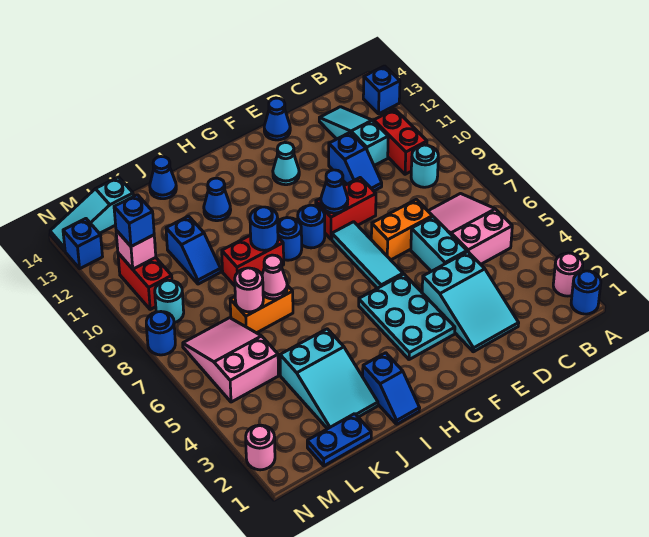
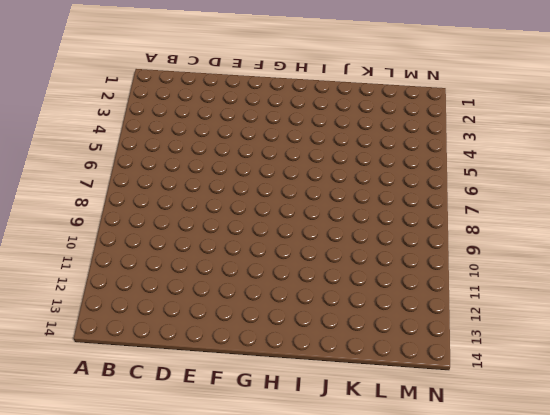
none -> blue 1x1 round brick [571,271,601,314]
none -> pink 1x1 round brick [553,253,583,296]
none -> blue 1x1 brick [363,66,400,114]
none -> pink 2x3 slope [428,194,512,264]

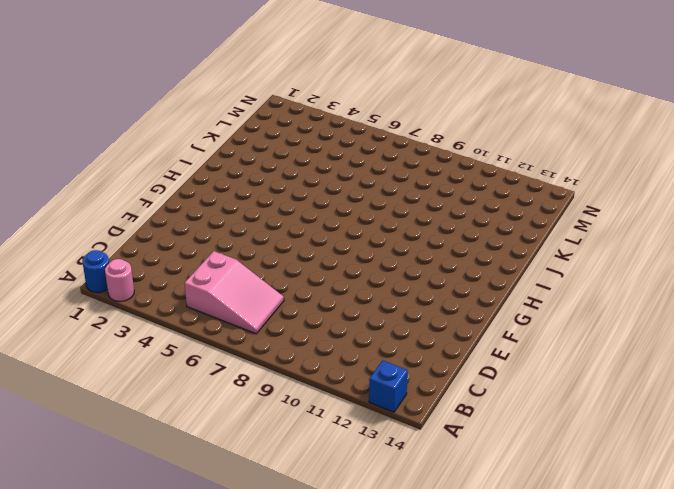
none -> cyan 1x1 round brick [411,145,438,187]
none -> red 1x2 brick [374,109,427,174]
none -> cyan 1x3 slope [319,107,388,166]
none -> cyan 2x3 slope [422,252,519,352]

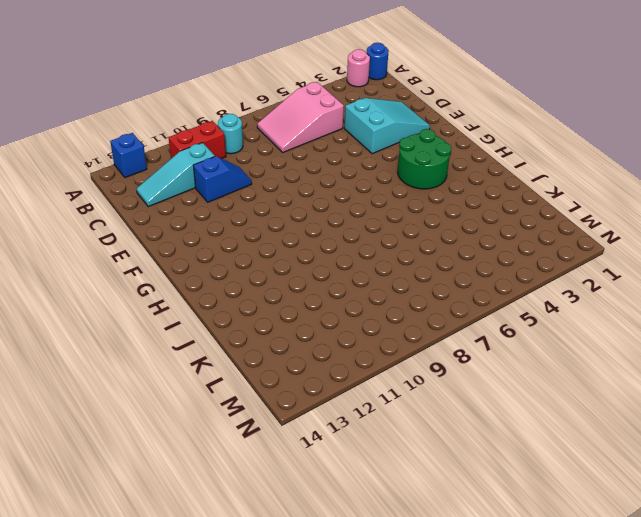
green 2x2 round brick [398,129,452,189] -> cyan 2x3 plate [359,274,455,360]
none -> cyan 1x2 brick [411,217,467,271]
none -> orange 1x2 brick [371,199,432,260]
none -> red 1x2 brick [316,178,376,239]
none -> blue 1x1 cone [264,98,290,140]

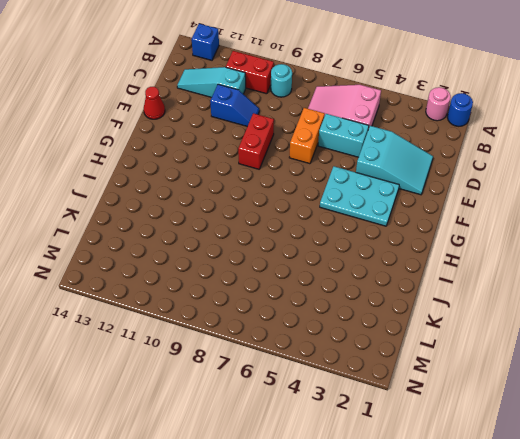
red 1x1 cone [144,87,165,119] -> blue 1x1 cone [264,98,290,140]
none -> cyan 1x3 tile [332,222,403,288]
none -> cyan 1x1 cone [273,143,299,185]
none -> blue 1x1 round brick [298,205,325,248]
none -> blue 1x1 round brick [278,218,302,260]

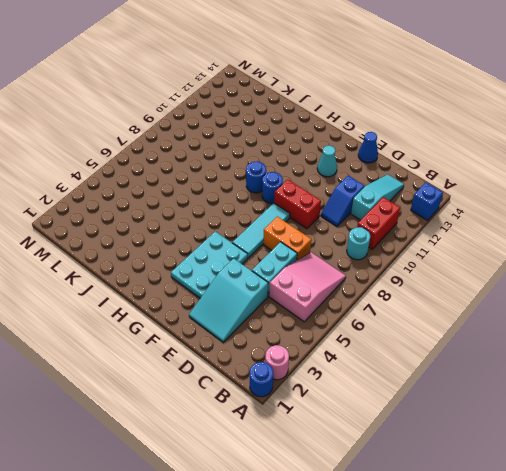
none -> blue 1x2 slope [363,353,420,424]
none -> red 1x2 brick [222,235,284,286]
none -> blue 1x1 cone [204,178,231,221]
none -> cyan 2x3 slope [280,329,378,429]

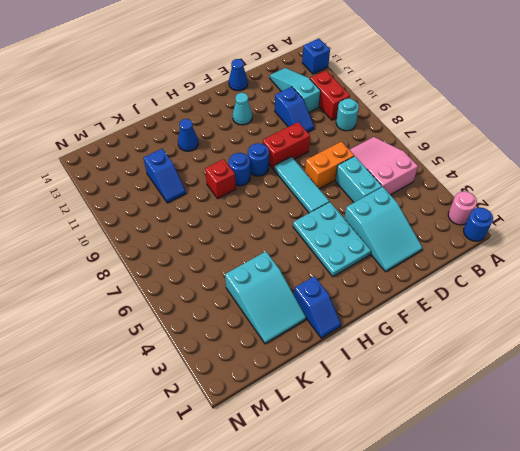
red 1x1 brick [205,159,236,198] -> red 1x2 brick [222,235,284,286]
none -> orange 1x2 brick [230,285,293,333]
none -> blue 1x1 cone [150,157,176,199]
none -> blue 1x2 plate [307,414,371,466]
none -> pink 2x3 slope [183,318,279,402]

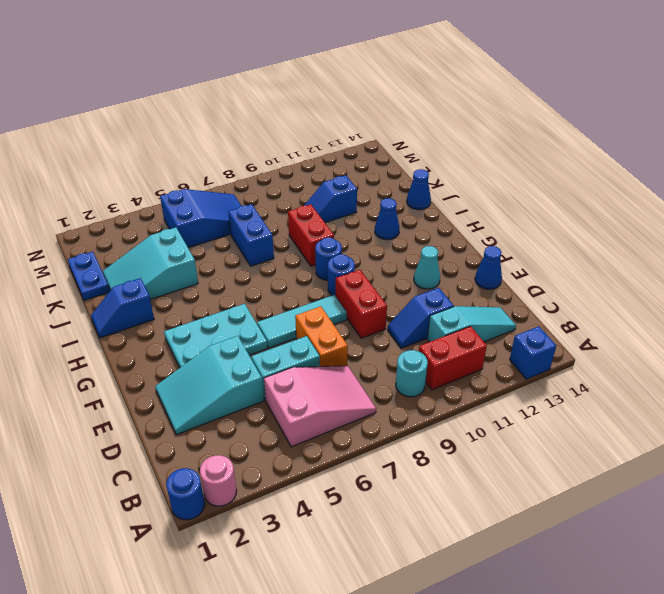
blue 1x2 brick [228,204,274,266] -> orange 1x2 brick [230,285,293,333]
blue 2x3 slope [160,189,241,248] -> pink 2x3 slope [183,318,279,402]
none -> cyan 1x3 slope [50,177,133,251]
none -> cyan 1x1 round brick [155,280,184,323]
none -> red 1x2 brick [118,253,172,310]
none -> pink 1x1 round brick [246,425,275,470]

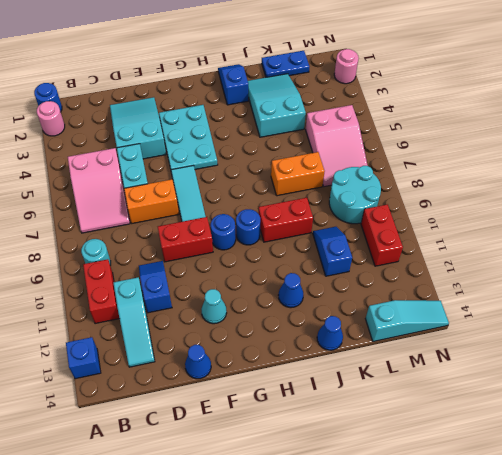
cyan 2x2 round brick [329,166,381,224] -> cyan 1x1 round brick [155,280,184,323]
none -> blue 1x1 round brick [146,312,175,355]
none -> blue 1x1 brick [63,219,103,269]
none -> blue 1x1 cone [321,170,348,213]
none -> blue 1x1 round brick [250,207,278,250]

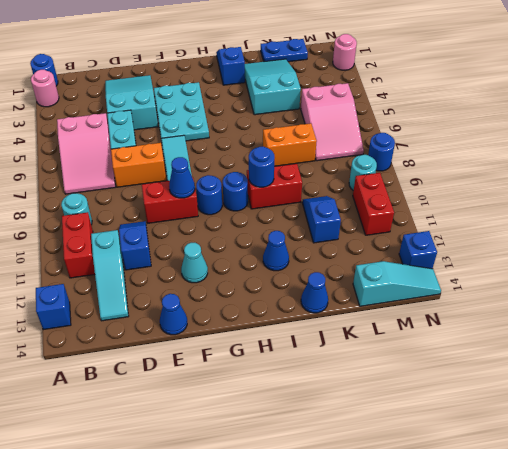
none -> pink 1x1 cone [262,255,287,299]
none -> pink 1x1 round brick [235,268,263,312]
none -> pink 1x1 brick [116,230,156,269]
none -> blue 1x1 brick [114,195,154,246]

